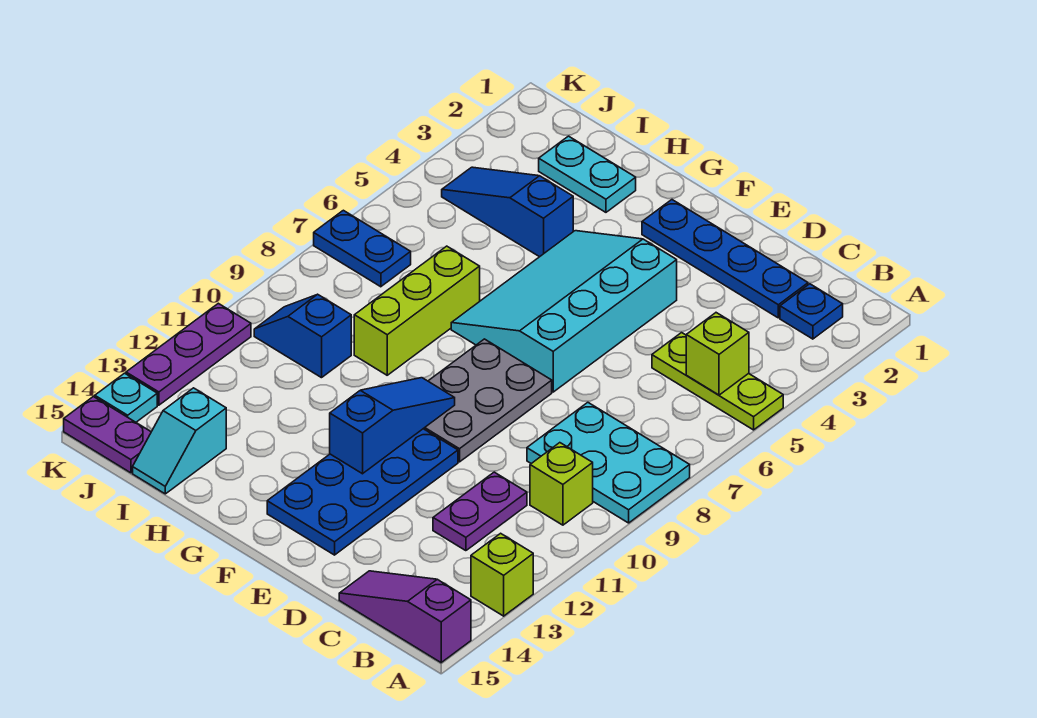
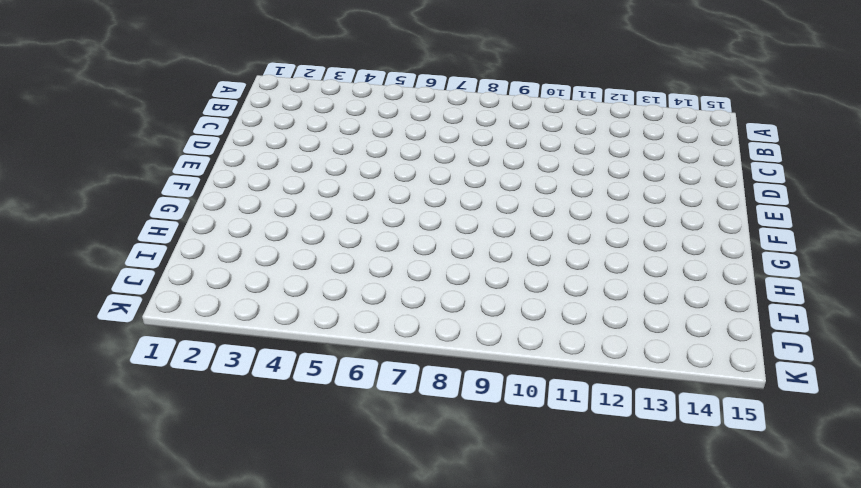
none -> lime 1x3 plate [652,333,783,430]
none -> cyan 2x3 plate [527,402,690,523]
none -> lime 1x1 brick [471,533,533,616]

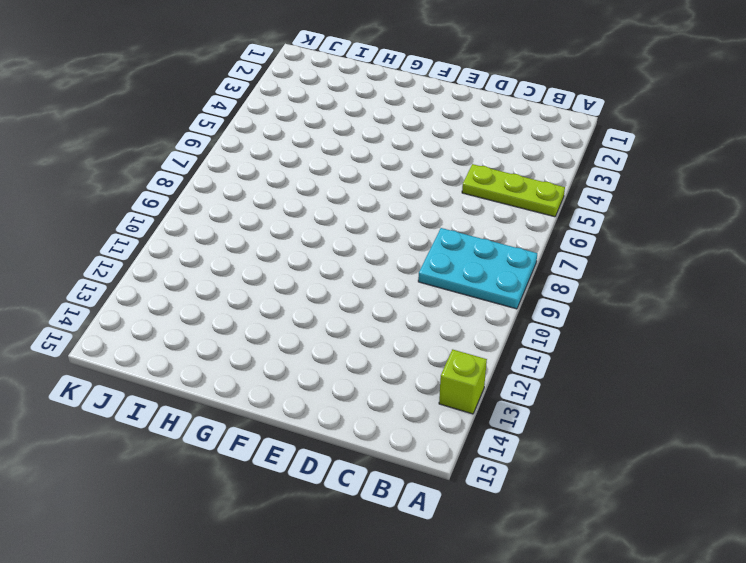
none -> purple 1x3 slope [339,571,471,663]
none -> blue 1x1 plate [780,284,843,339]
none -> lime 1x1 brick [530,443,593,525]

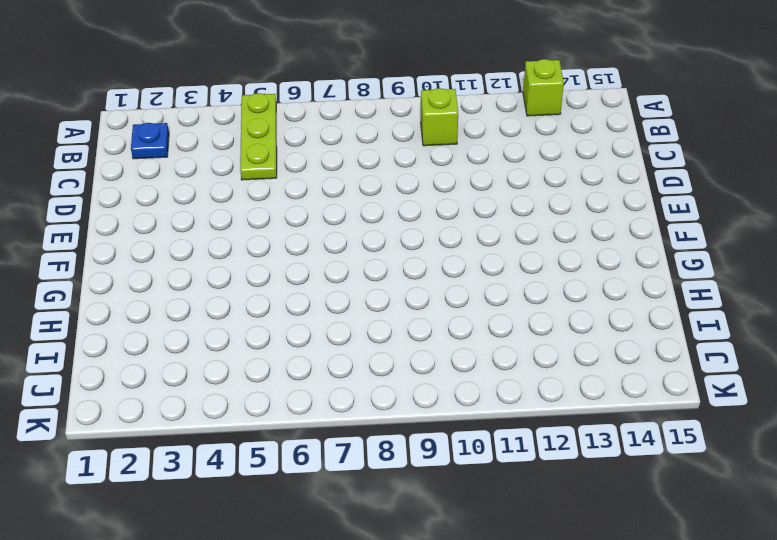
none -> cyan 2x3 plate [527,402,690,523]
none -> purple 1x3 slope [339,571,471,663]
none -> blue 1x4 plate [642,200,808,318]

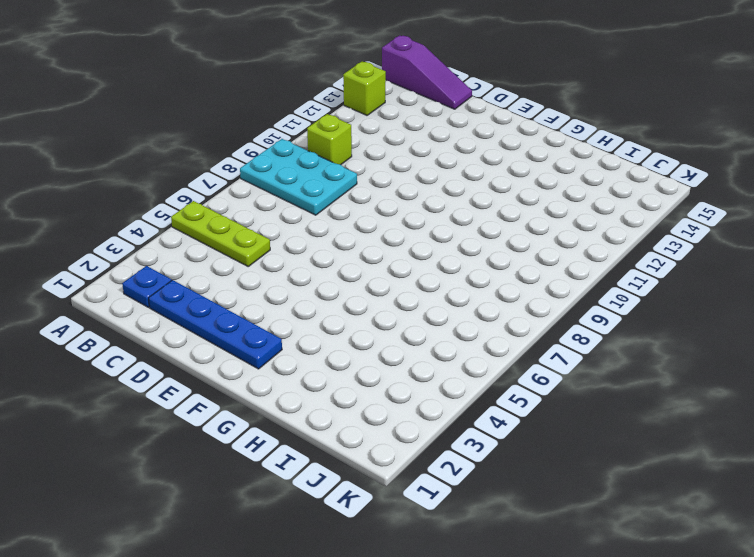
none -> purple 1x2 plate [433,472,527,551]
none -> cyan 3x4 slope [451,231,677,392]
none -> grey 2x3 plate [423,339,552,462]

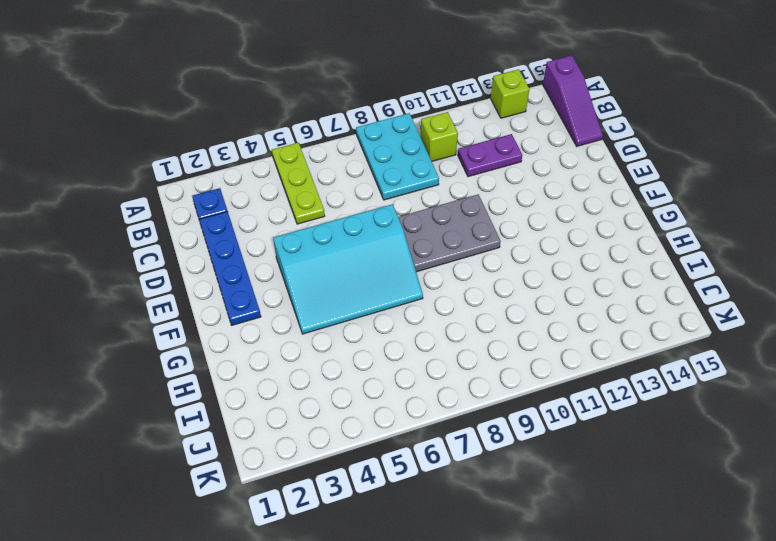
none -> blue 2x4 plate [267,429,458,555]
none -> cyan 1x2 plate [539,136,636,212]
none -> blue 1x3 slope [442,167,573,257]

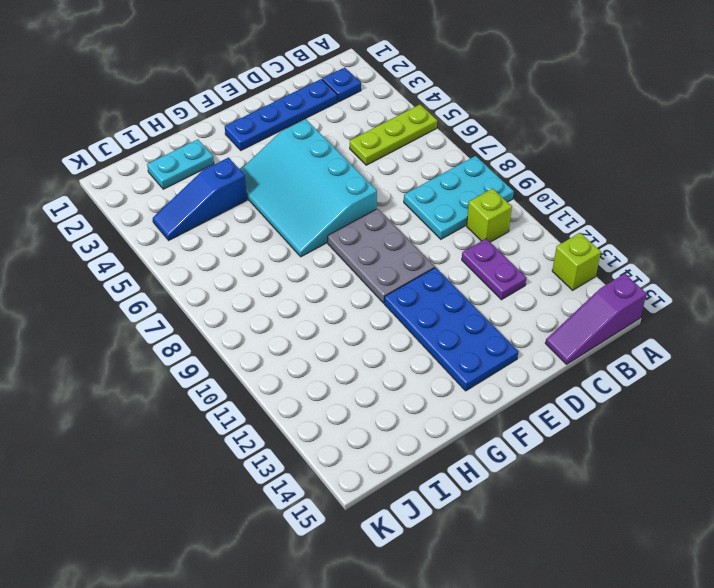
none -> lime 1x3 brick [354,246,480,375]
none -> blue 1x2 slope [254,294,351,378]
none -> cyan 1x2 slope [133,388,226,494]

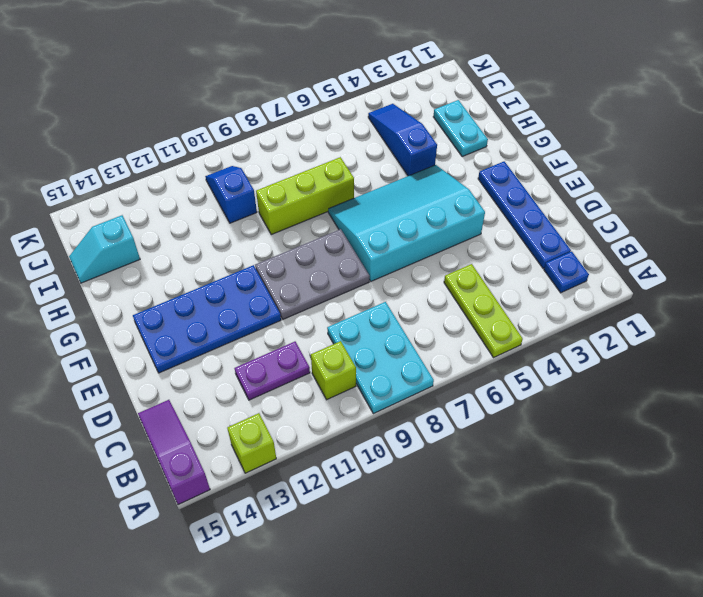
none -> blue 1x2 plate [314,210,411,287]
none -> purple 1x2 plate [64,397,151,473]
none -> purple 1x3 plate [126,303,251,405]

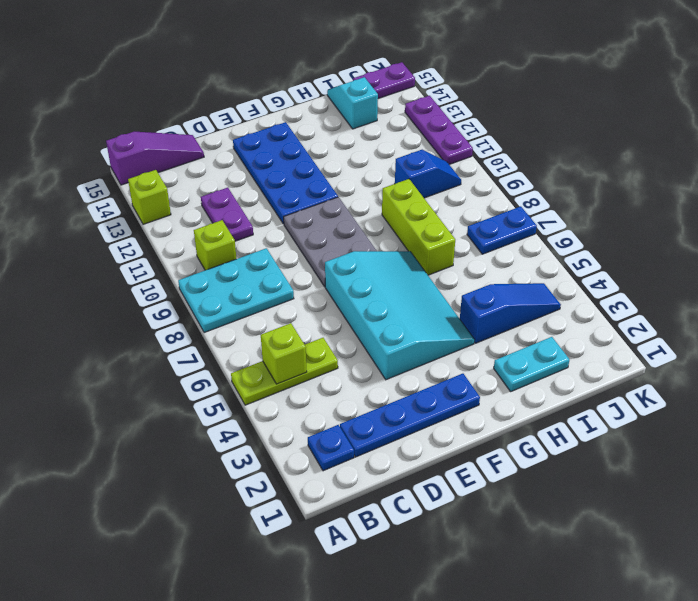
none -> cyan 1x1 plate [95,373,157,422]
none -> blue 1x3 slope [330,378,455,474]

